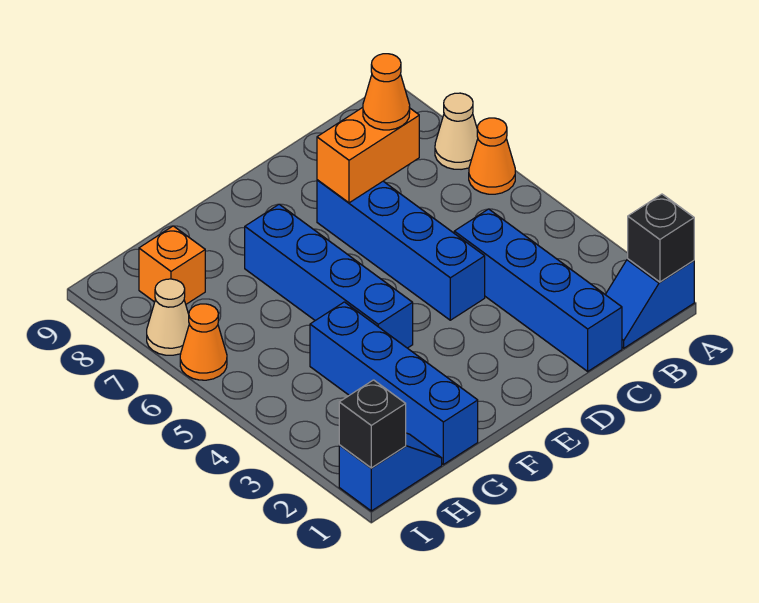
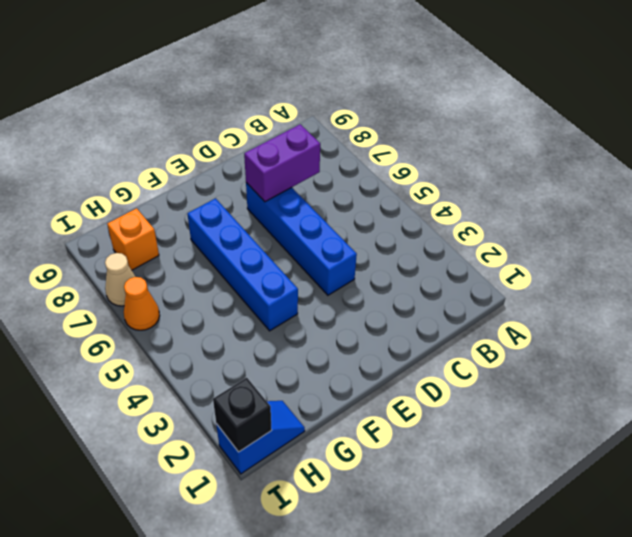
purple 1x2 brick [244,124,320,202] -> orange 1x2 brick [317,107,419,203]
none -> blue 1x2 slope [605,259,694,348]
none -> orange 1x1 cone [469,118,515,194]
none -> tan 1x1 cone [435,93,478,169]

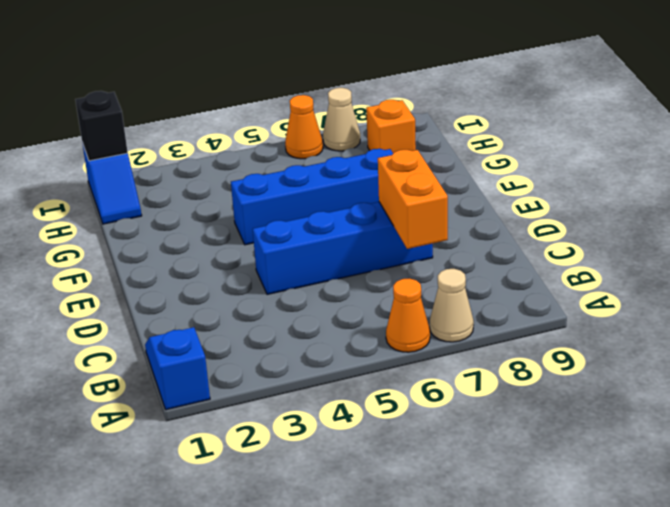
none -> blue 1x4 brick [454,209,622,371]
none -> blue 1x4 brick [310,302,478,464]
none -> black 1x1 brick [628,194,694,282]

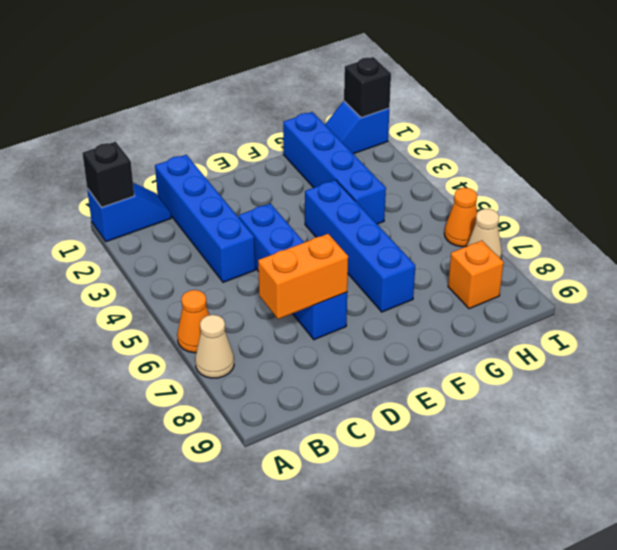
none -> orange 1x1 cone [363,54,410,130]

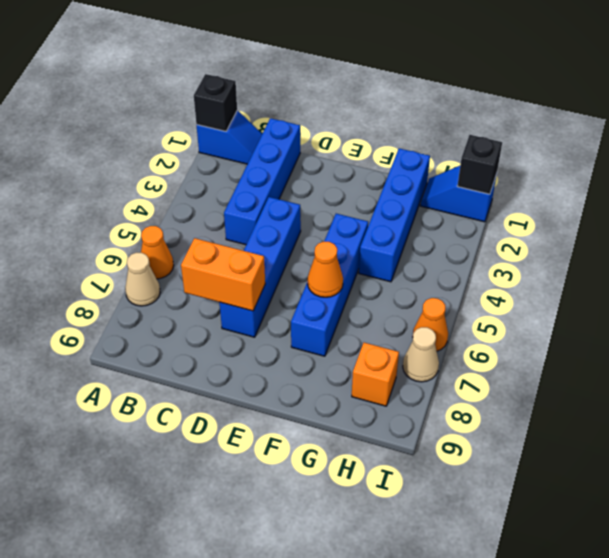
orange 1x1 cone [308,242,343,297] -> orange 1x1 cone moved to [363,54,410,130]

